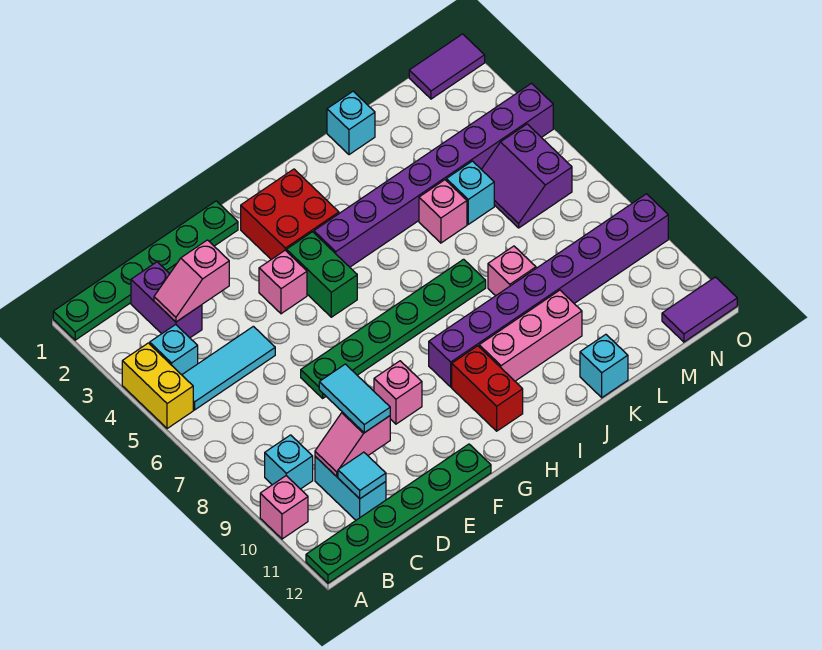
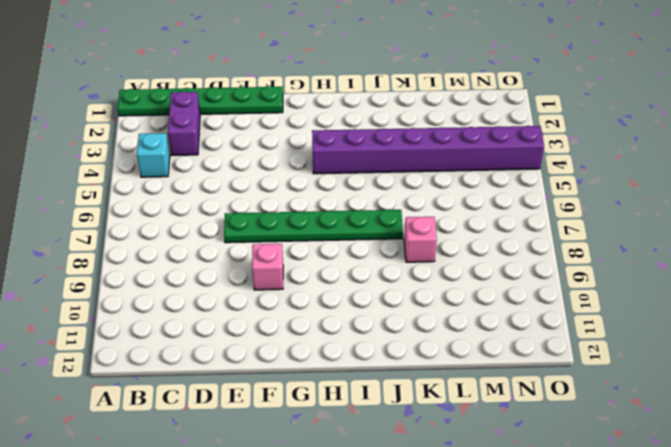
none -> yellow 1x2 brick [122,343,193,429]
none -> pink 1x1 brick [260,476,308,539]
none -> green 1x6 plate [306,444,491,583]
none -> cyan 1x3 tile [182,326,275,410]

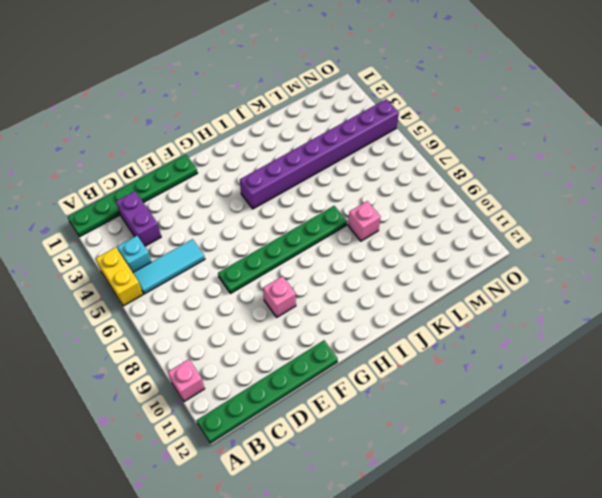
none -> cyan 1x1 brick [265,435,313,489]
none -> cyan 1x2 brick [315,456,386,520]
none -> pink 1x1 brick [259,250,307,314]
none -> red 2x2 brick [241,169,339,259]

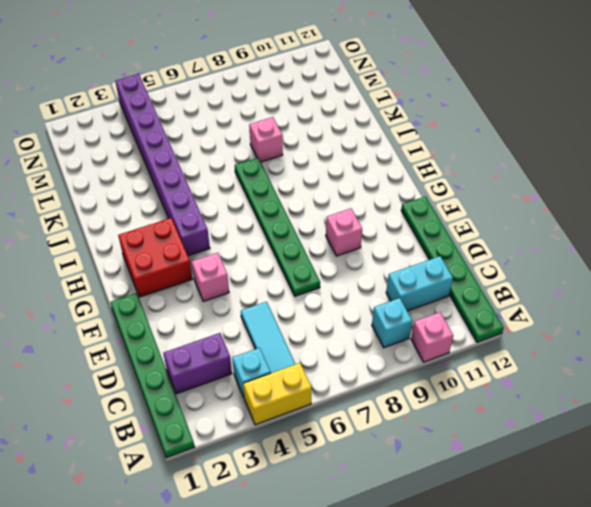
none -> green 1x2 brick [287,232,357,317]
none -> purple 1x8 brick [429,194,668,387]
none -> red 1x2 brick [452,346,523,431]
none -> pink 1x3 brick [479,290,582,381]

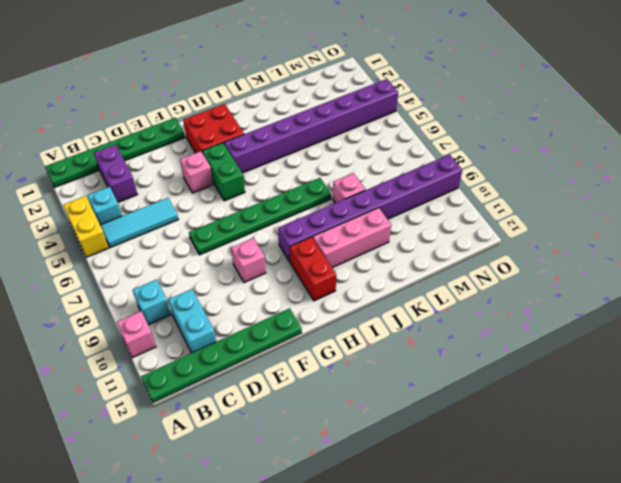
none -> cyan 1x1 brick [327,91,375,155]
none -> pink 1x1 brick [419,180,467,243]
none -> cyan 1x1 brick [580,334,628,398]
none -> cyan 1x1 brick [446,161,494,224]

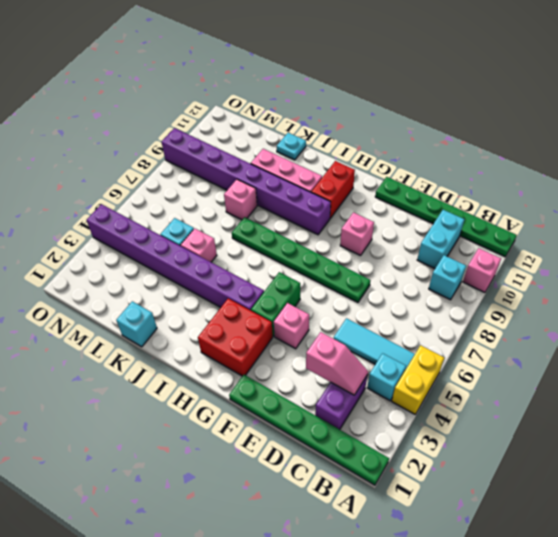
cyan 1x1 plate [277,133,306,160] -> cyan 1x1 brick [580,334,628,398]
none -> purple 2x2 slope [481,124,572,228]
none -> purple 1x2 tile [409,34,485,99]
none -> purple 1x2 tile [662,277,737,342]
none -> pink 1x2 slope [315,412,390,477]

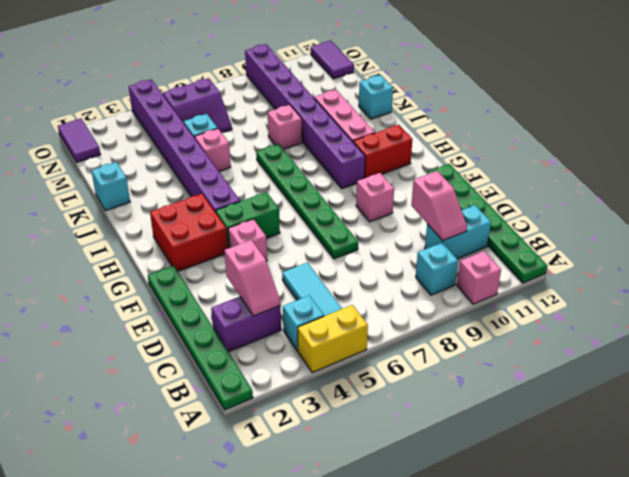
none -> cyan 1x1 tile [338,452,386,499]
none -> cyan 1x2 tile [319,364,390,433]

